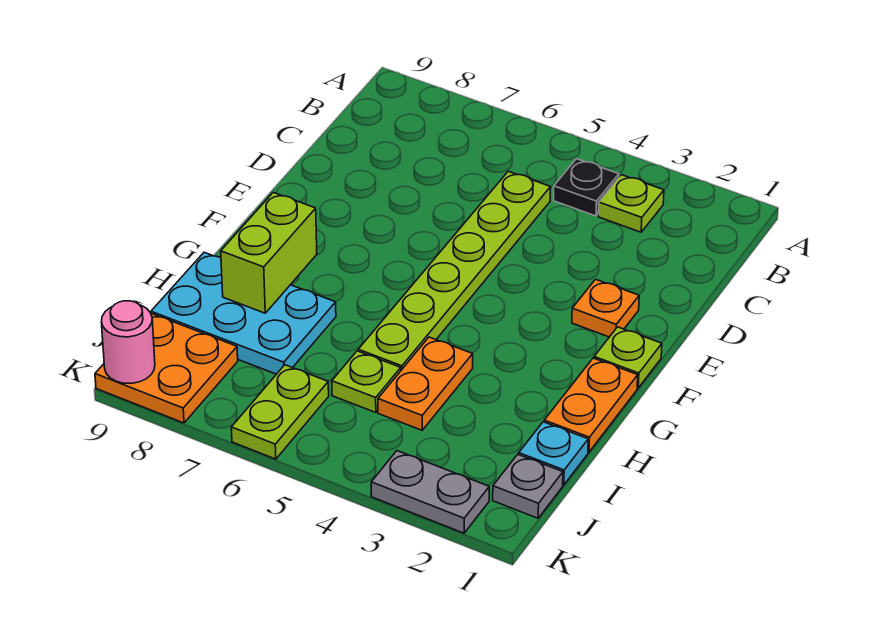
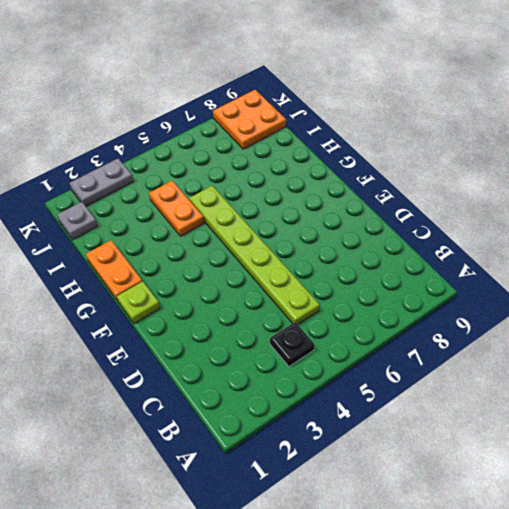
none -> lime 1x1 plate [598,175,664,232]
none -> orange 1x1 plate [572,279,639,337]
none -> cyan 2x3 plate [151,252,336,374]

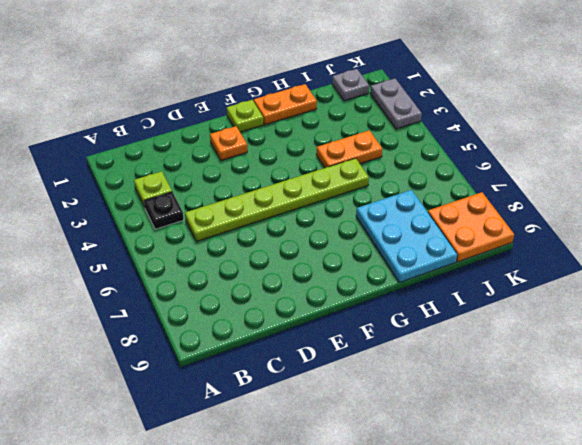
none -> cyan 1x1 plate [519,422,588,485]
none -> lime 1x1 plate [332,351,401,413]
none -> lime 1x2 plate [231,365,329,459]

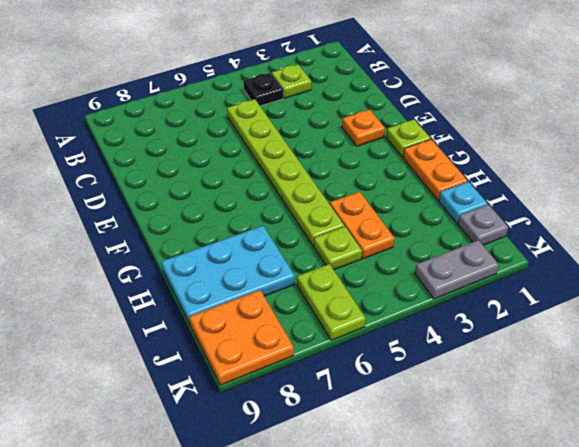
none -> lime 1x2 brick [221,192,317,313]
none -> pink 1x1 round brick [102,301,155,384]

